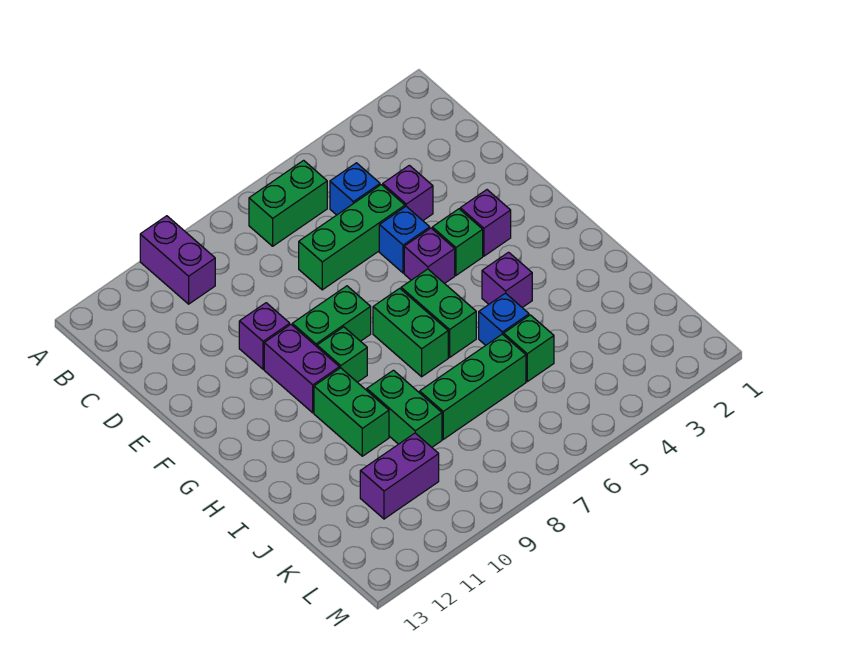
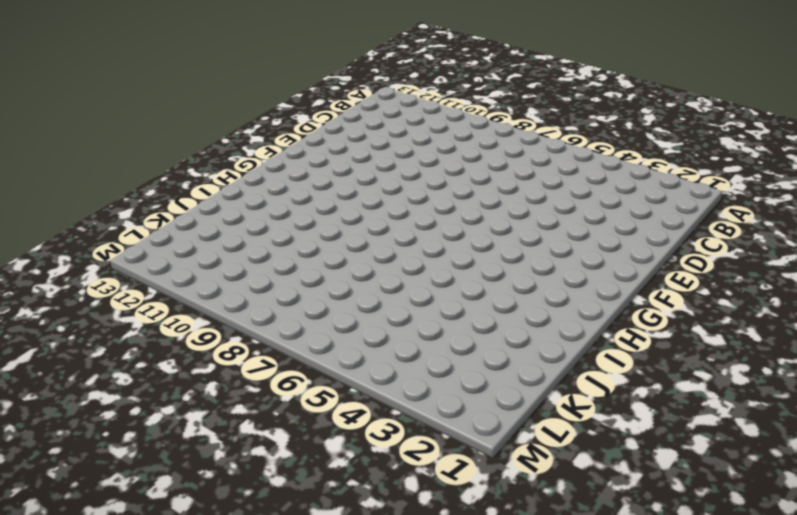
none -> purple 1x2 brick [140,216,215,304]
none -> green 1x2 brick [249,160,327,246]
none -> blue 1x1 brick [330,163,380,215]

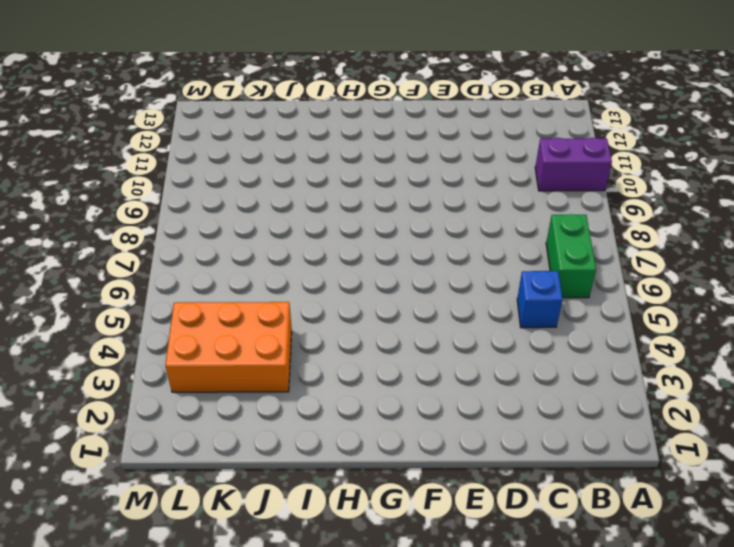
orange 2x3 brick [165,302,292,392] -> none
none -> purple 1x1 brick [383,165,433,220]
none -> green 1x3 brick [299,185,405,290]
none -> blue 1x1 brick [379,206,430,273]

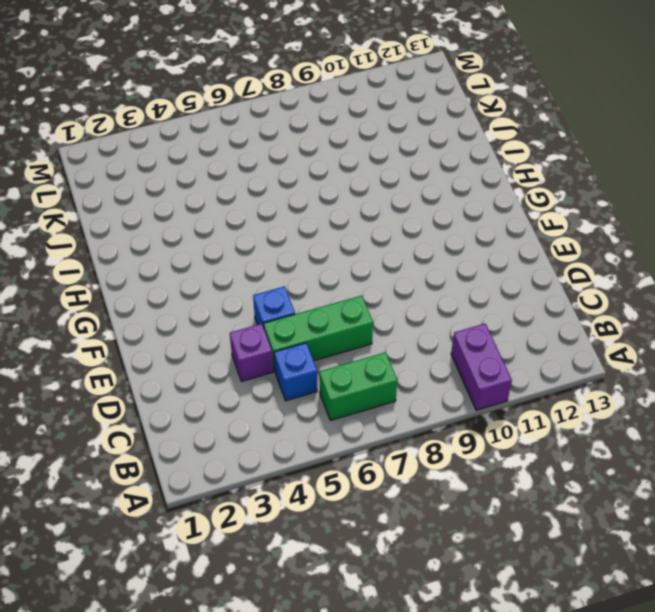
none -> purple 1x1 brick [239,303,290,369]
none -> purple 1x1 brick [460,190,511,256]
none -> green 1x1 brick [432,209,483,275]

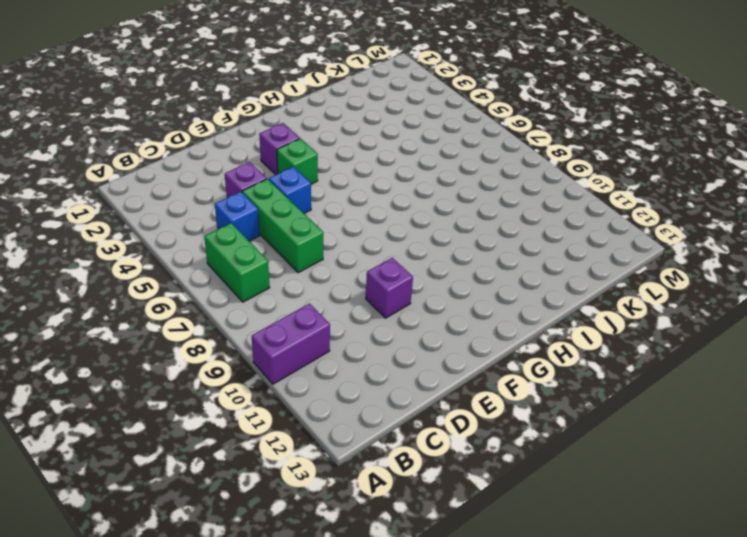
none -> purple 1x1 brick [404,228,455,284]
none -> green 1x2 brick [292,286,371,347]
none -> purple 1x2 brick [264,325,339,413]

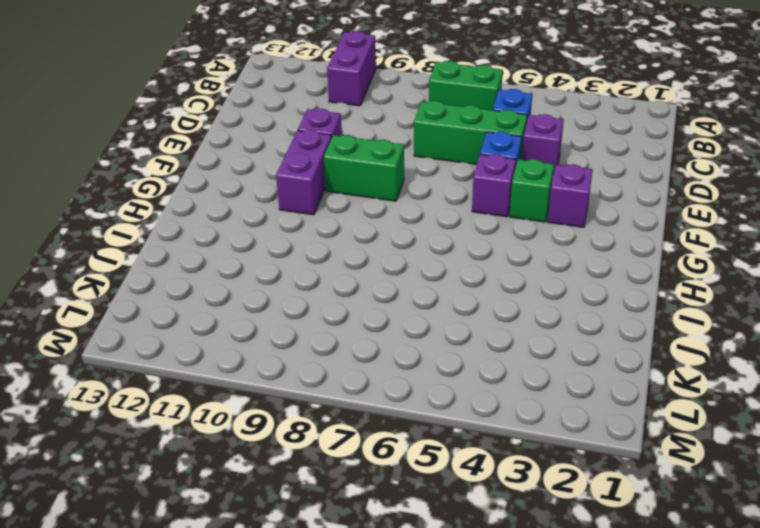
none -> green 1x2 brick [401,269,476,357]
none -> green 1x2 brick [373,288,448,377]
none -> green 1x1 brick [317,327,367,382]

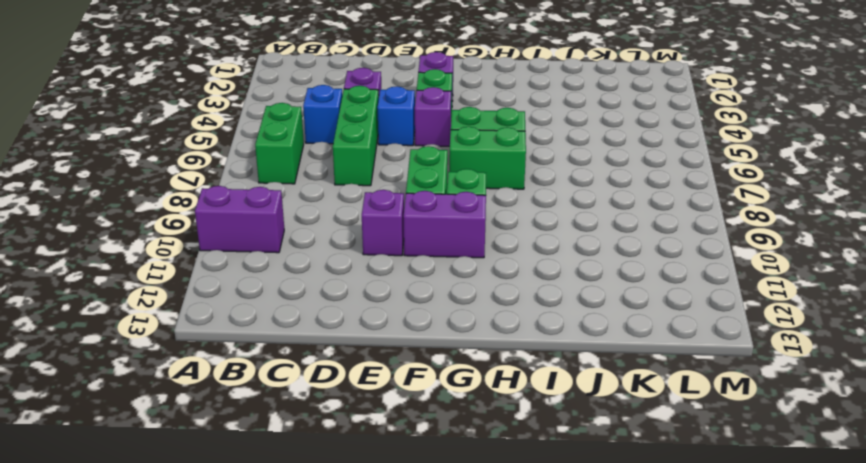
none -> purple 1x1 brick [482,252,532,308]
none -> green 1x2 brick [314,368,389,456]
none -> blue 1x1 brick [479,293,529,345]

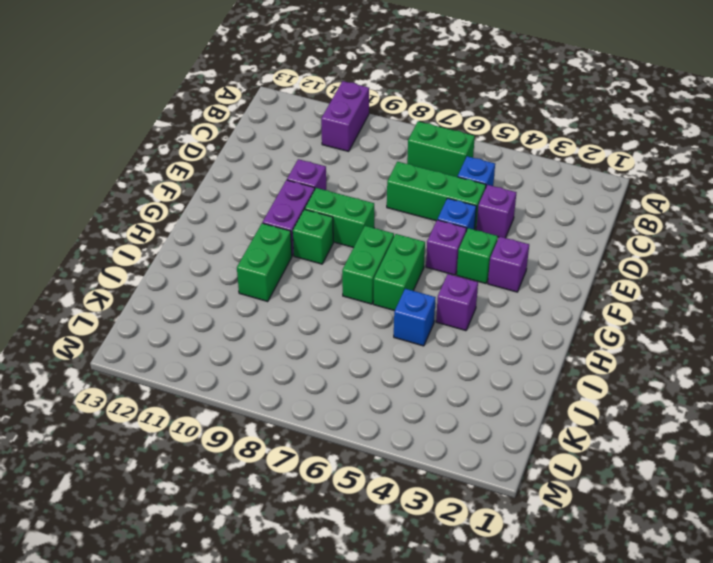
none -> green 1x2 brick [367,370,442,447]
none -> green 1x1 brick [504,315,554,382]
none -> green 1x3 brick [420,334,526,439]

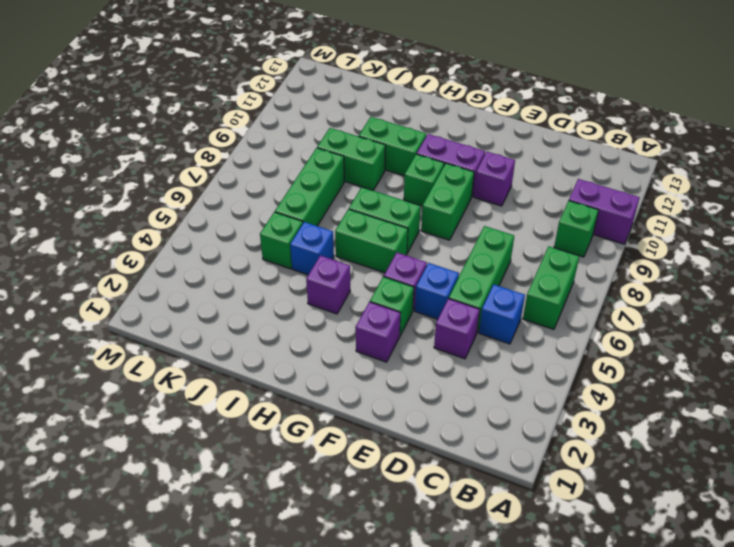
green 1x1 brick [554,201,599,257] -> none
none -> purple 1x2 brick [360,433,439,519]

